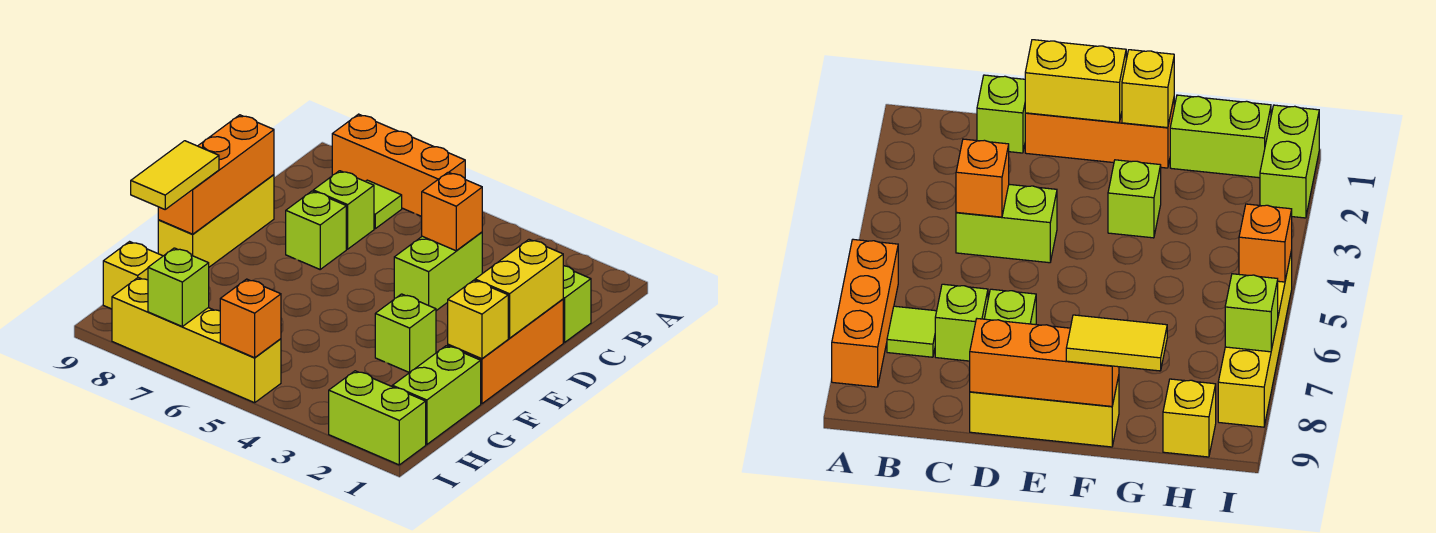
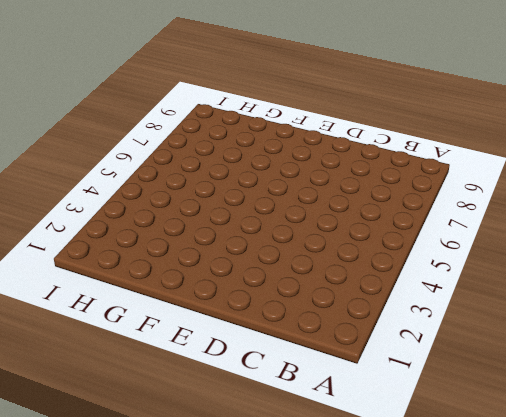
none -> orange 1x3 brick [332,114,465,216]
none -> lime 1x1 tile [366,180,402,229]
none -> lime 1x1 brick [563,266,591,342]

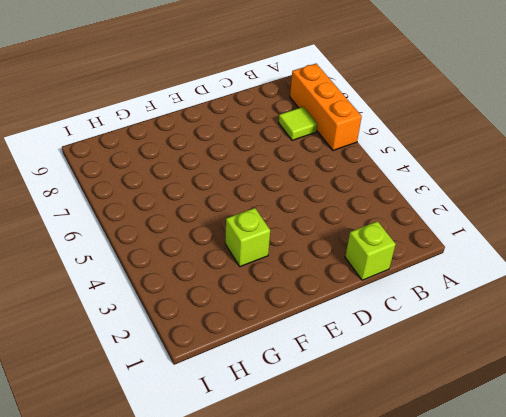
none -> lime 1x2 brick [394,232,482,311]
none -> lime 1x1 brick [313,171,374,249]
none -> orange 1x3 brick [448,299,563,404]

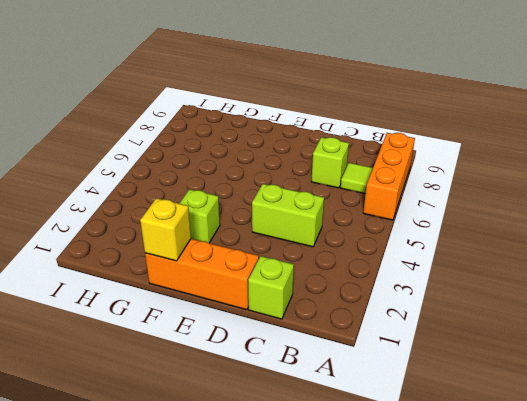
none -> lime 1x1 brick [286,191,346,269]
none -> yellow 1x3 brick [158,175,274,267]
none -> lime 1x2 brick [392,346,481,445]

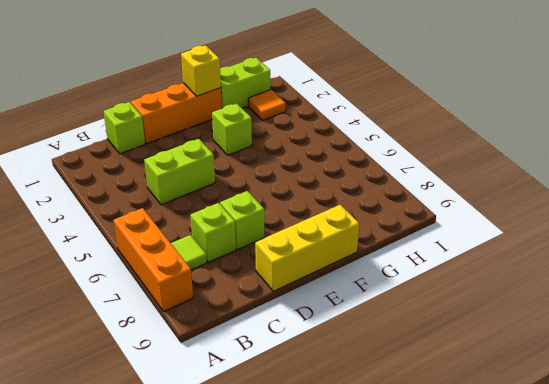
orange 1x1 tile [248,90,286,120] -> none
none -> yellow 1x1 brick [103,242,163,309]
none -> lime 1x2 brick [329,371,426,465]
none -> yellow 1x4 brick [112,278,281,403]

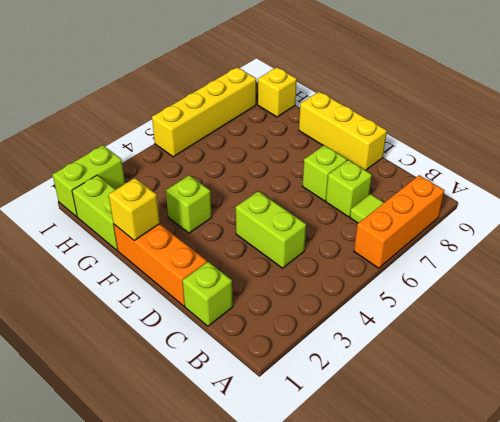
none -> orange 1x1 brick [422,172,482,251]
none -> yellow 1x2 brick [475,239,563,338]
none -> orange 1x3 brick [158,115,274,234]

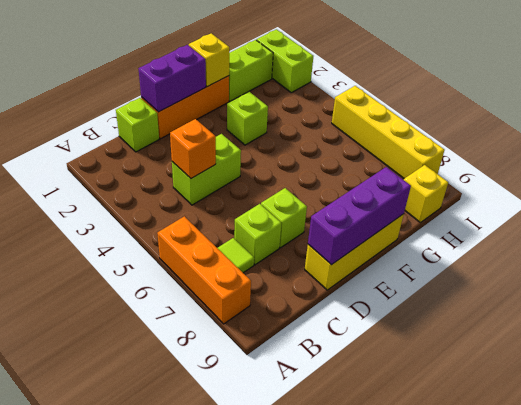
purple 1x2 brick [138,45,206,112] -> yellow 1x2 brick [475,239,563,338]
purple 1x3 brick [308,167,411,265] -> orange 1x3 brick [158,115,274,234]
none -> orange 1x1 brick [220,279,281,358]
none -> lime 1x1 brick [148,248,209,326]
none -> yellow 1x2 tile [131,141,219,209]

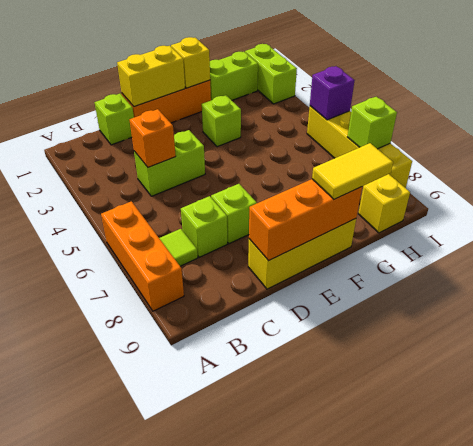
purple 1x1 brick [310,66,355,120] -> orange 1x1 brick [220,279,281,358]

